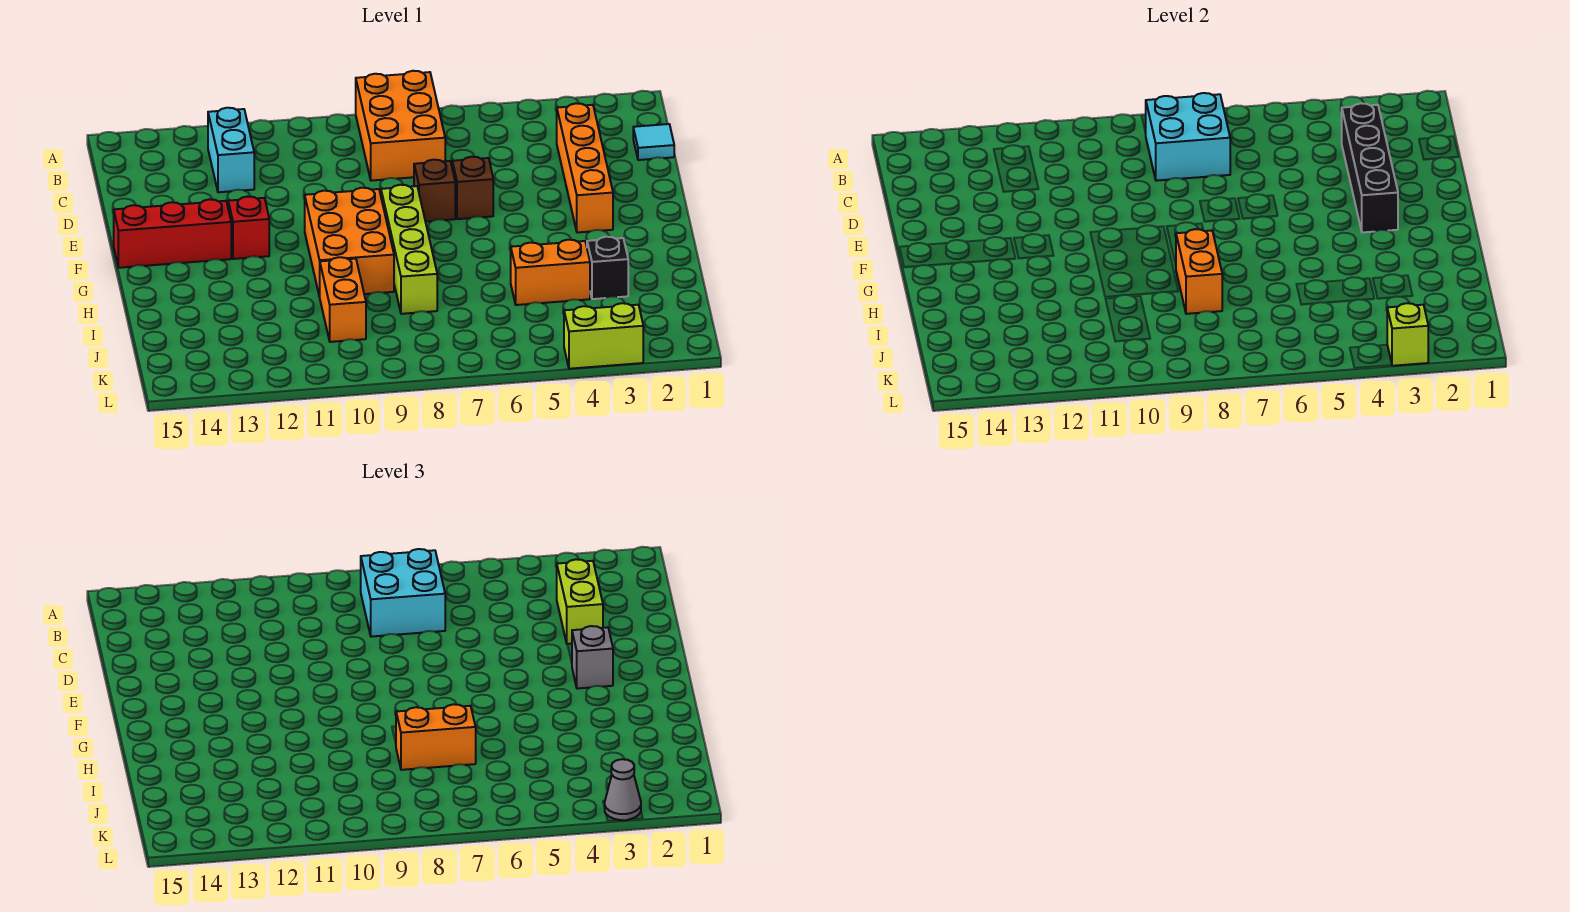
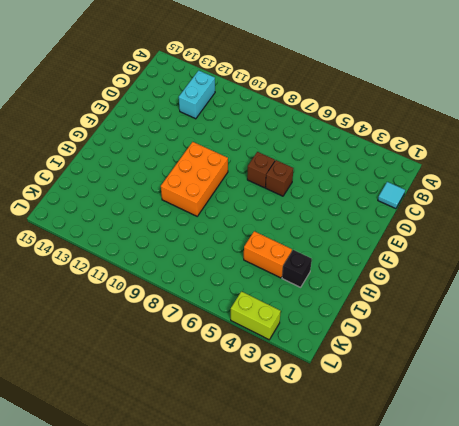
none -> orange 2x3 brick [356,71,445,181]
none -> orange 1x4 brick [557,103,613,232]
none -> lime 1x4 brick [381,185,437,314]

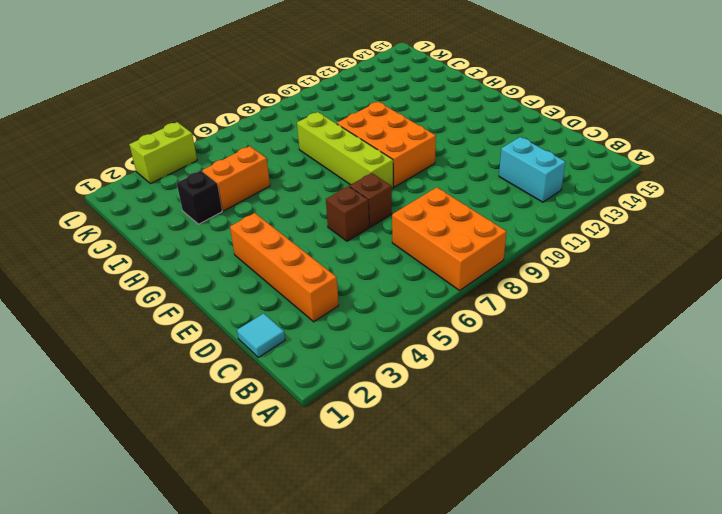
none -> red 1x1 brick [228,197,269,259]
none -> red 1x3 brick [114,199,231,268]
none -> orange 1x2 brick [320,257,366,342]

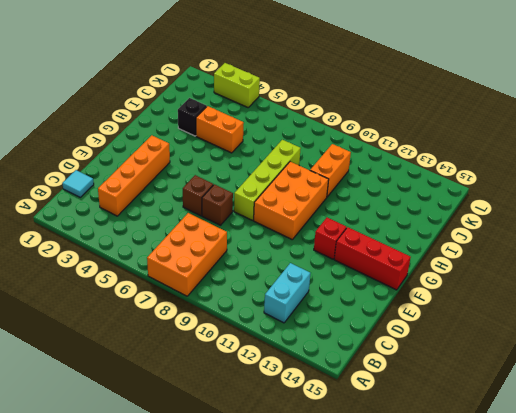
none -> cyan 2x2 brick [1146,93,1230,181]
none -> black 1x4 brick [1342,103,1398,232]
none -> orange 1x2 brick [1176,229,1222,314]

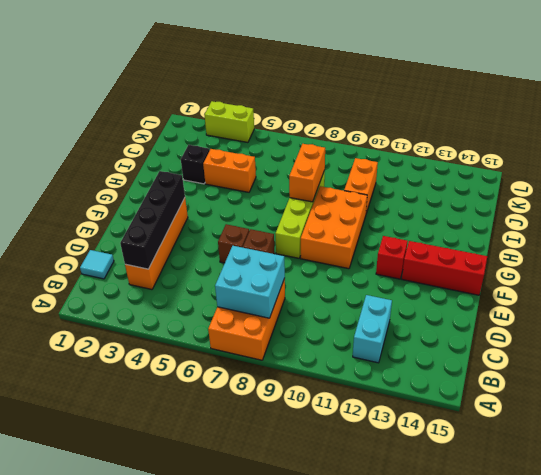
none -> lime 1x1 brick [1387,303,1428,366]
none -> cyan 2x2 brick [361,549,445,637]
none -> lime 1x2 brick [557,559,603,644]

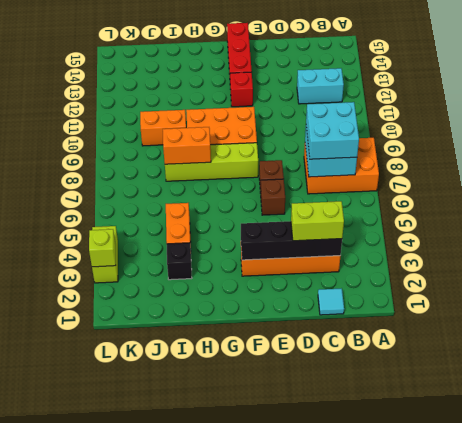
none -> grey 1x1 brick [572,626,613,688]
none -> orange 1x2 brick [396,704,476,770]
none -> grey 1x1 cone [605,759,641,820]

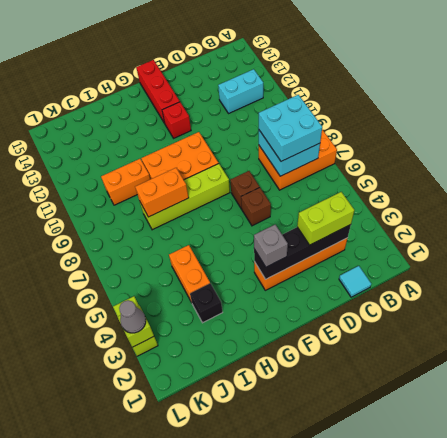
none -> orange 1x2 brick [396,704,476,770]

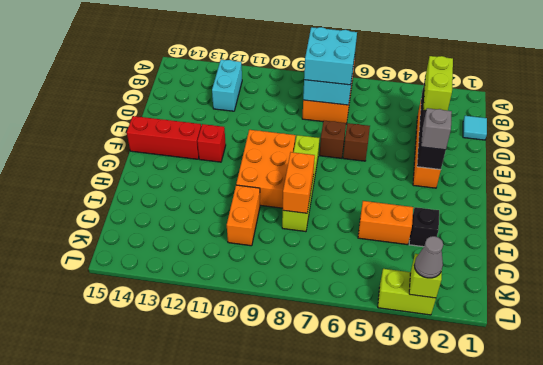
none -> orange 1x2 brick [396,704,476,770]

